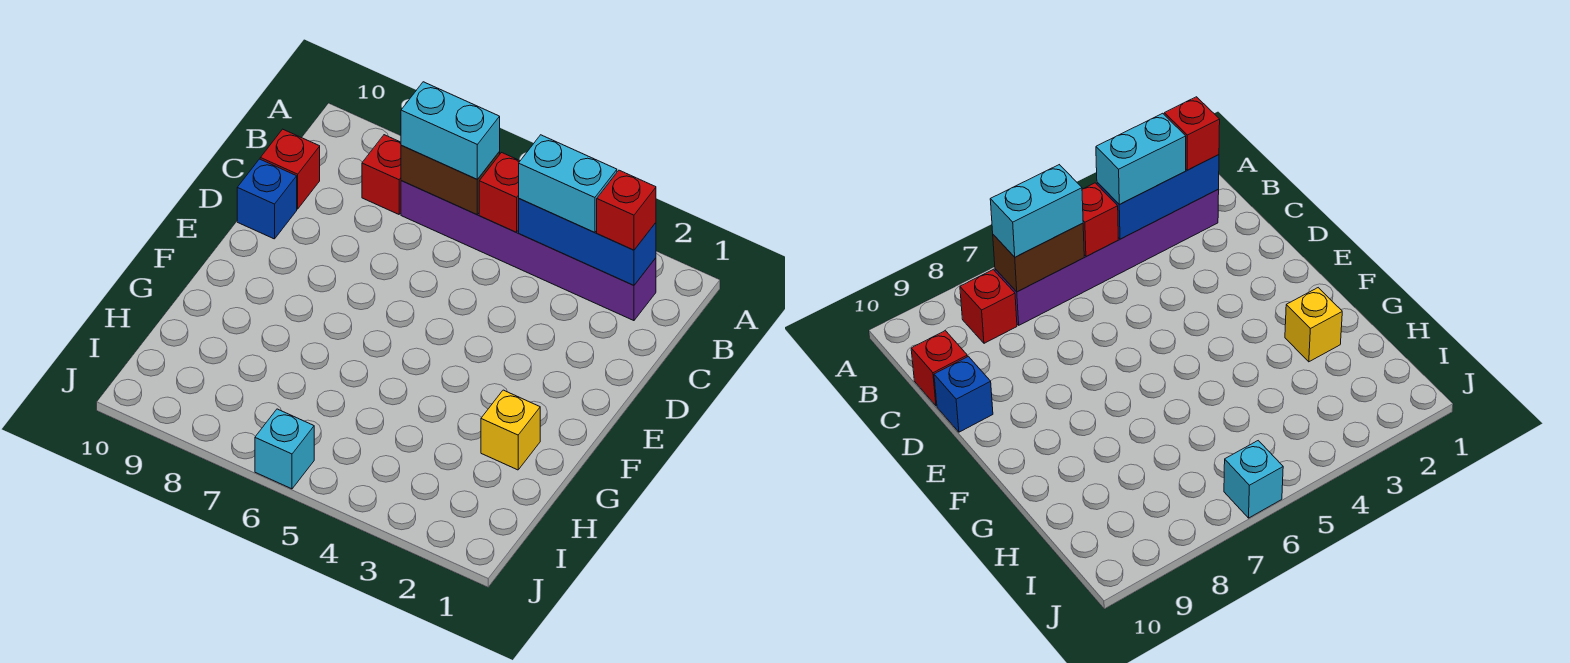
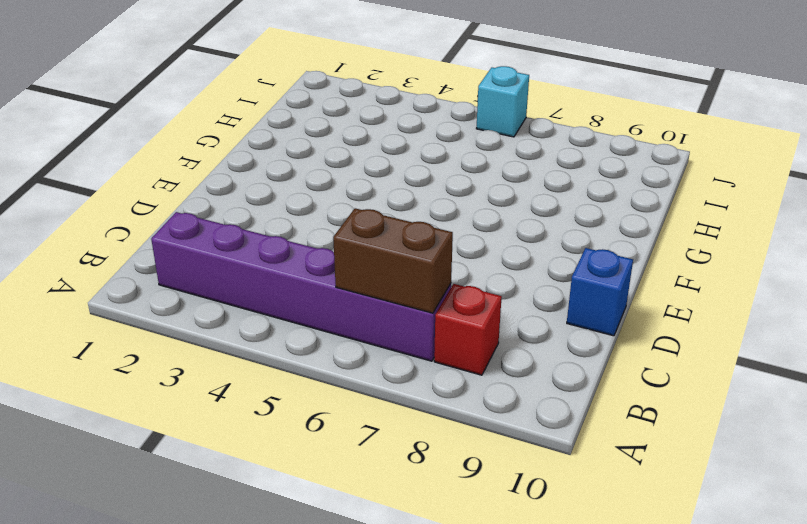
none -> red 1x1 brick [260,129,320,209]
none -> yellow 1x1 brick [481,390,540,470]
none -> blue 1x3 brick [519,199,656,285]

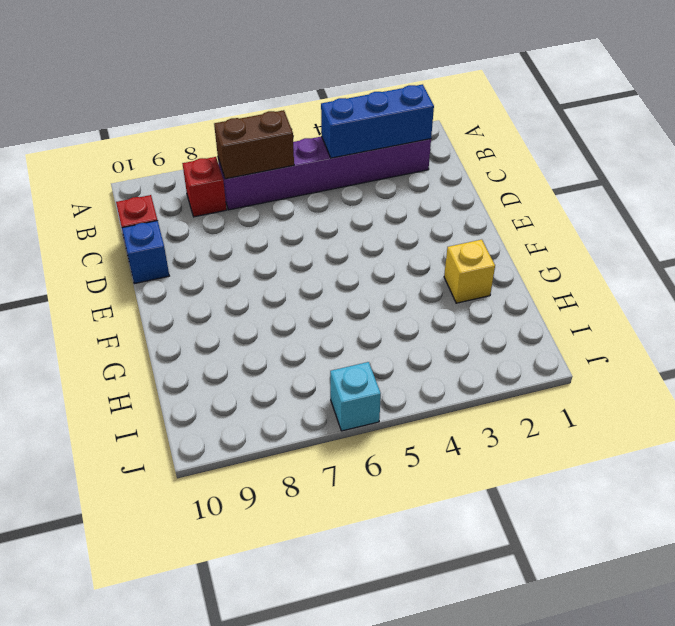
none -> red 1x1 brick [479,153,520,232]
none -> red 1x1 brick [597,170,656,250]
none -> cyan 1x2 brick [519,135,617,233]

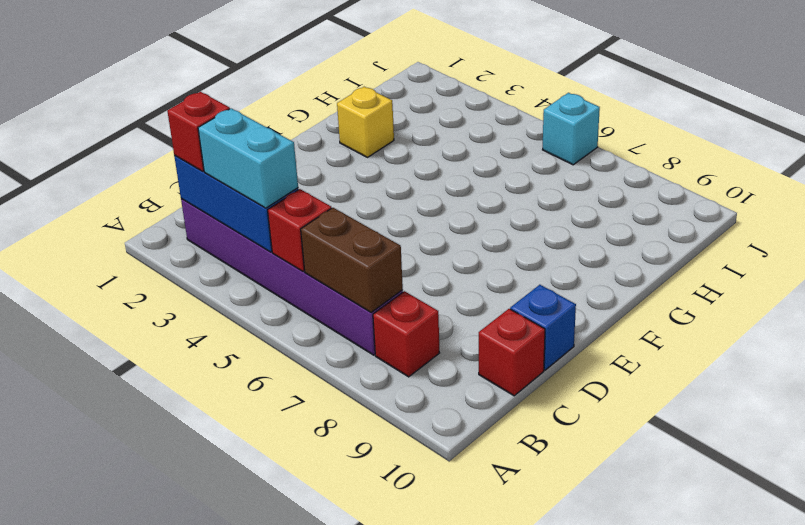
none -> cyan 1x2 brick [401,82,500,179]

